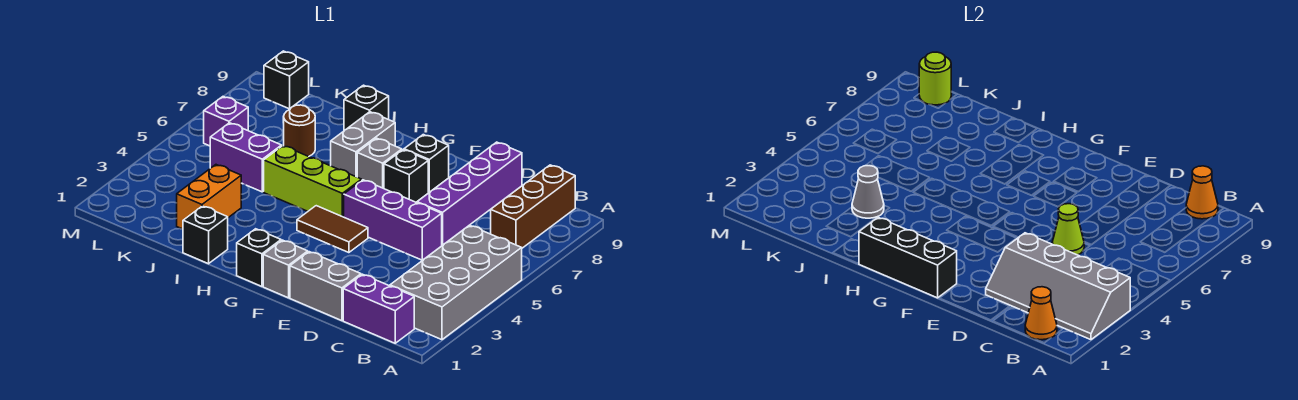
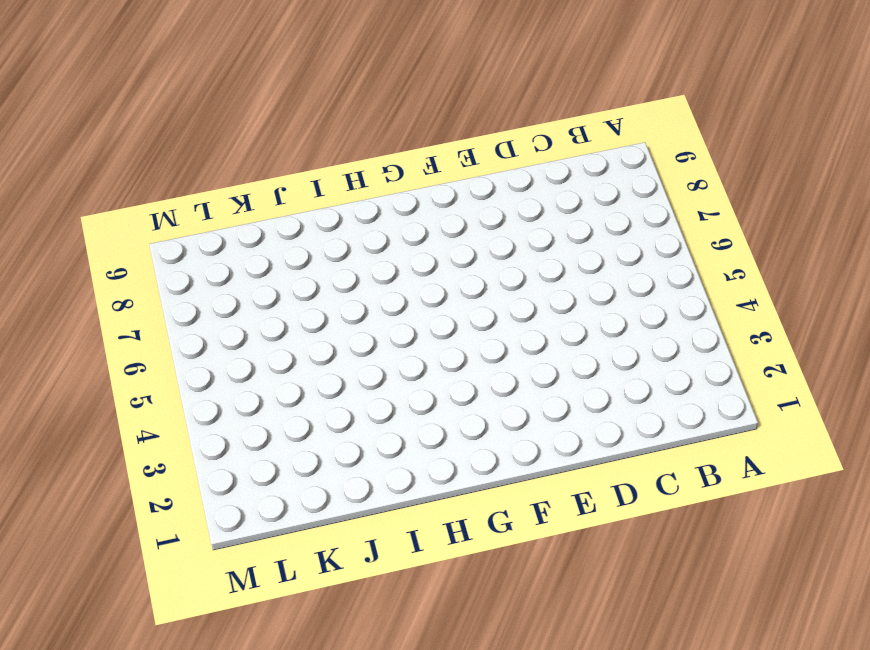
none -> grey 2x4 brick [390,225,522,340]
none -> purple 1x2 brick [343,274,414,343]
none -> brown 1x3 brick [491,165,575,248]

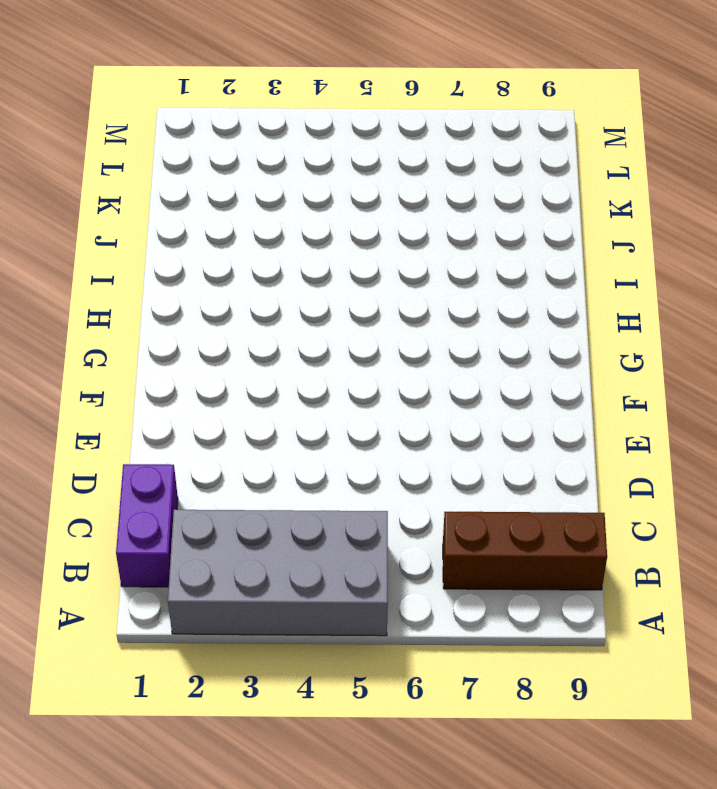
none -> grey 1x2 brick [290,252,361,321]
none -> purple 1x3 brick [344,180,442,260]
none -> purple 1x4 brick [417,142,522,245]

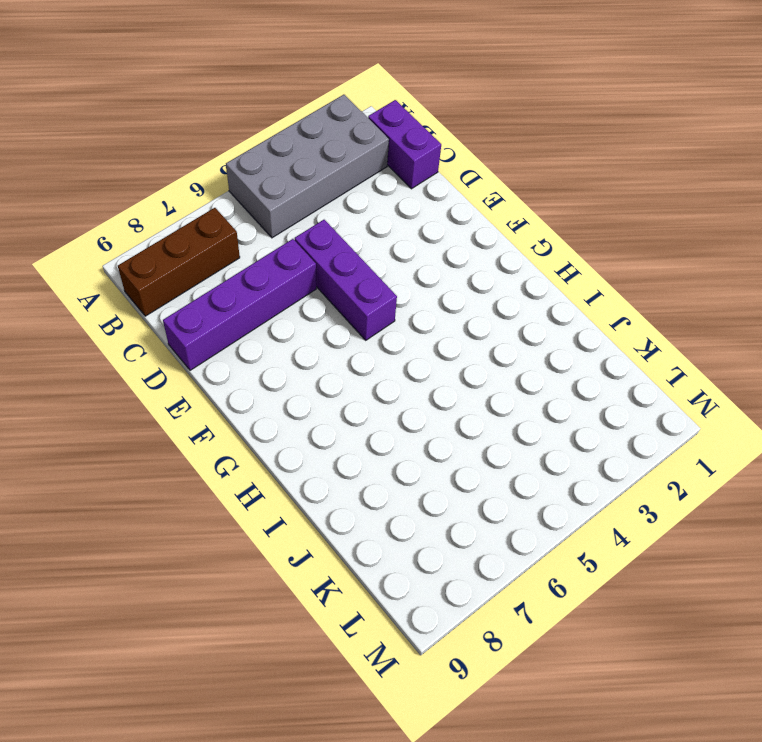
none -> grey 1x2 brick [290,252,361,321]
none -> grey 1x1 brick [263,240,308,298]
none -> brown 1x2 tile [297,206,368,253]

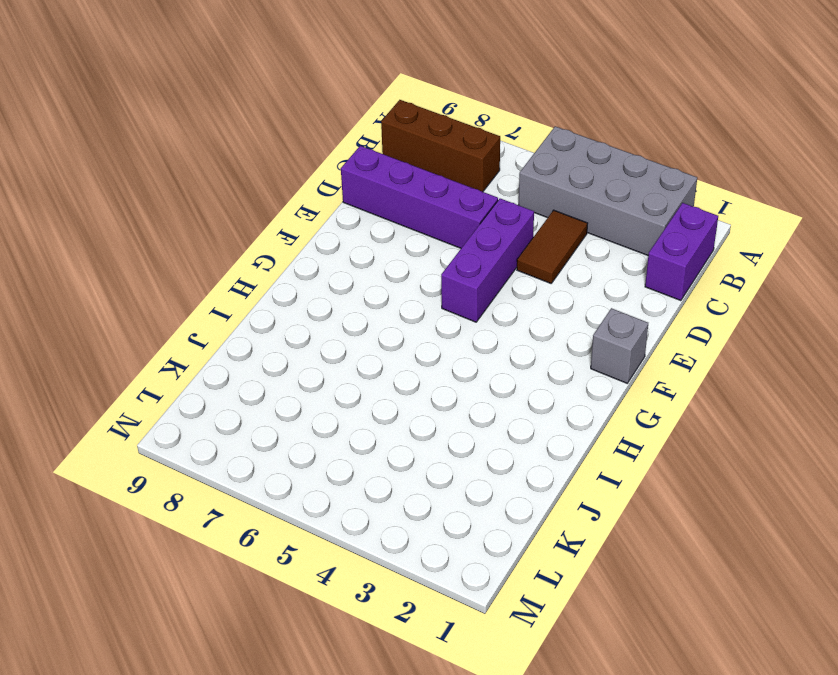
brown 1x2 tile [517,210,588,283] -> brown 1x2 tile moved to [297,206,368,253]
none -> grey 1x2 brick [290,252,361,321]
none -> black 1x1 brick [384,150,428,202]
none -> black 1x1 brick [404,135,449,192]

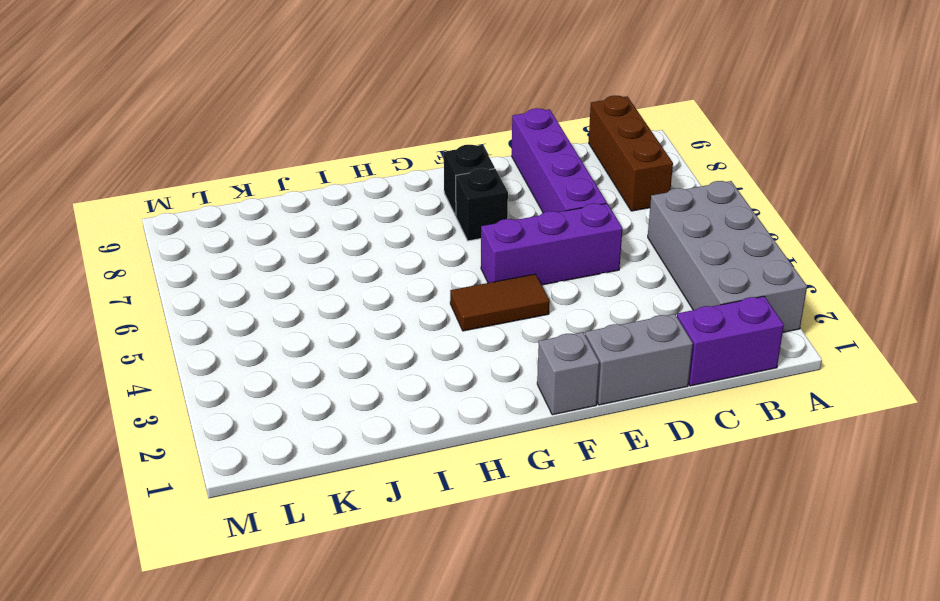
none -> black 1x1 brick [237,229,281,286]
none -> lime 1x3 brick [264,146,362,217]
none -> grey 1x1 brick [357,138,402,189]

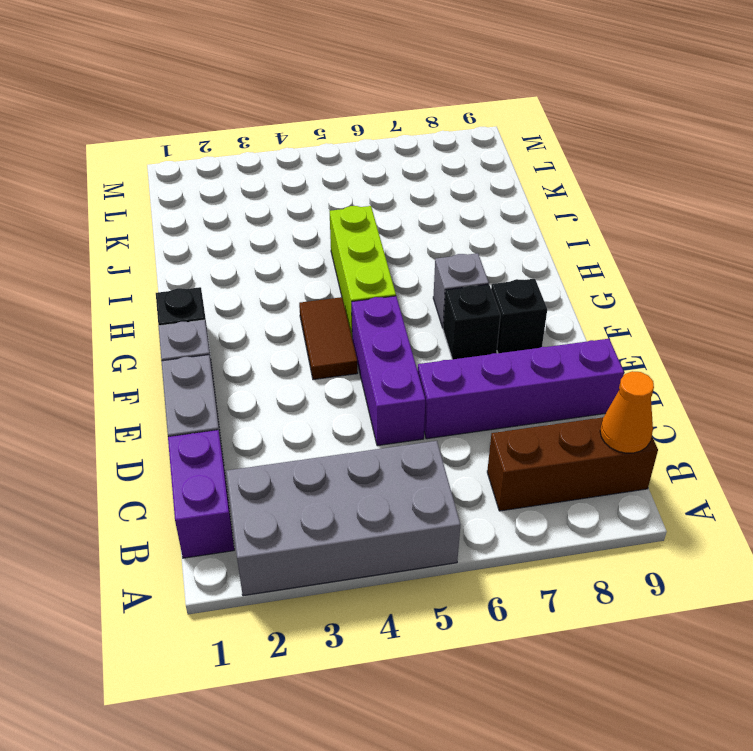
none -> grey 1x2 brick [331,112,395,177]
none -> black 1x1 brick [183,206,228,264]
none -> black 1x1 brick [344,85,389,131]

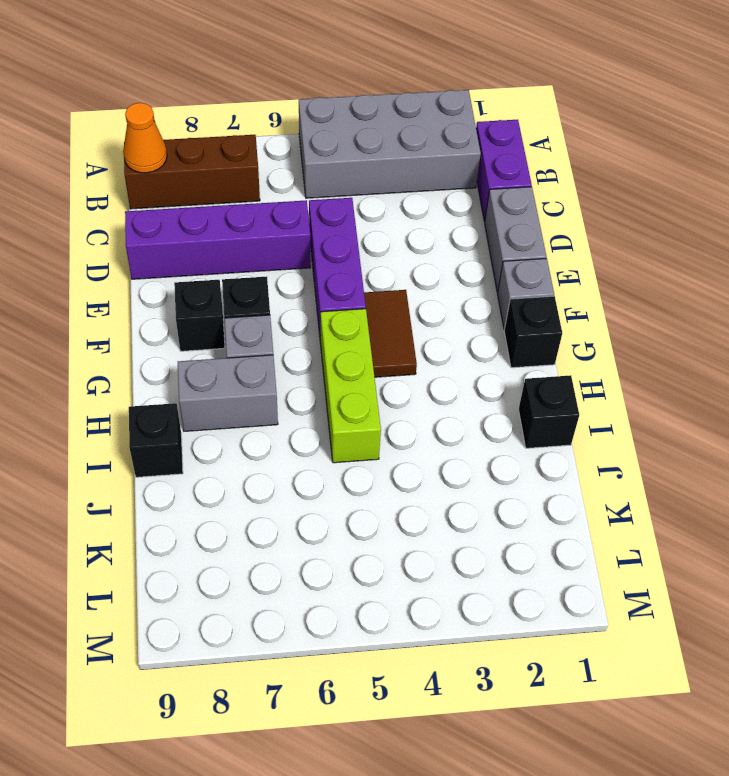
none -> orange 1x2 brick [177,165,242,229]
none -> purple 1x2 brick [210,123,282,192]
none -> brown 1x1 round brick [284,105,315,157]

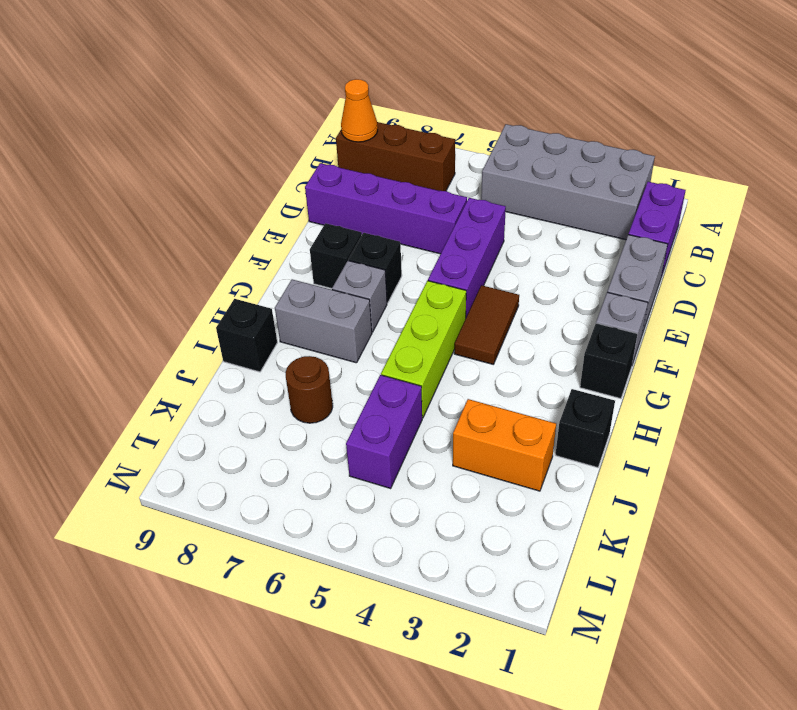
none -> purple 1x1 brick [204,96,248,146]
none -> black 1x1 brick [264,51,309,109]
none -> grey 2x4 slope [986,233,1130,340]

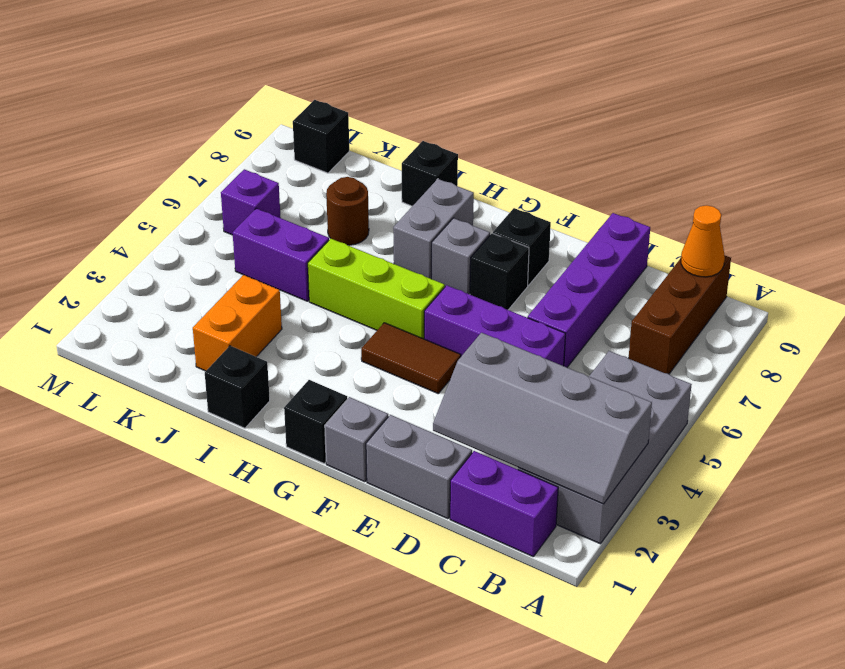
none -> orange 1x1 cone [1025,287,1057,340]
none -> lime 1x1 cone [1052,204,1084,255]
none -> black 1x3 brick [859,218,957,298]

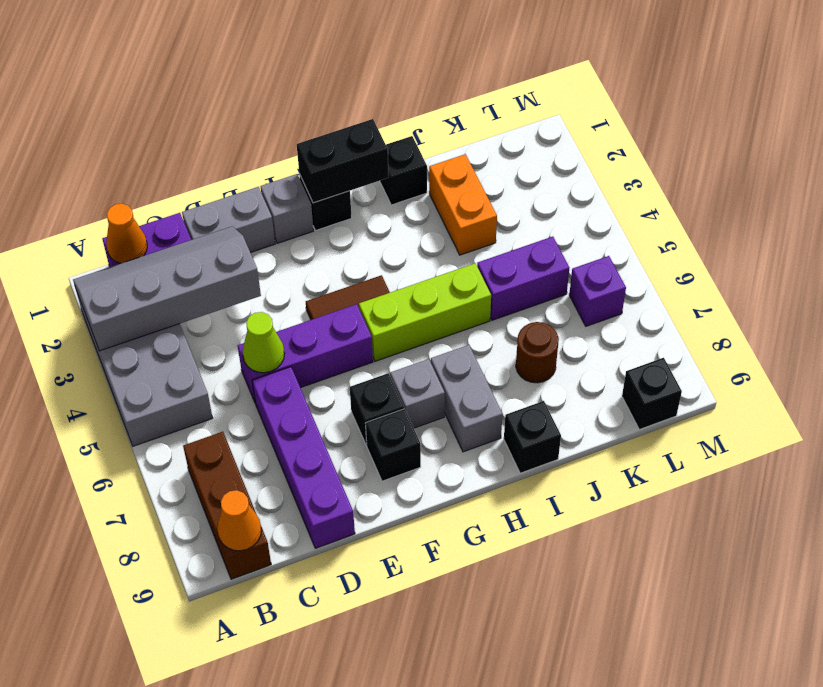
black 1x2 brick [297,119,389,203] -> black 1x3 brick [859,218,957,298]
none -> grey 1x1 cone [852,166,884,218]
none -> lime 1x1 round brick [919,52,951,105]

